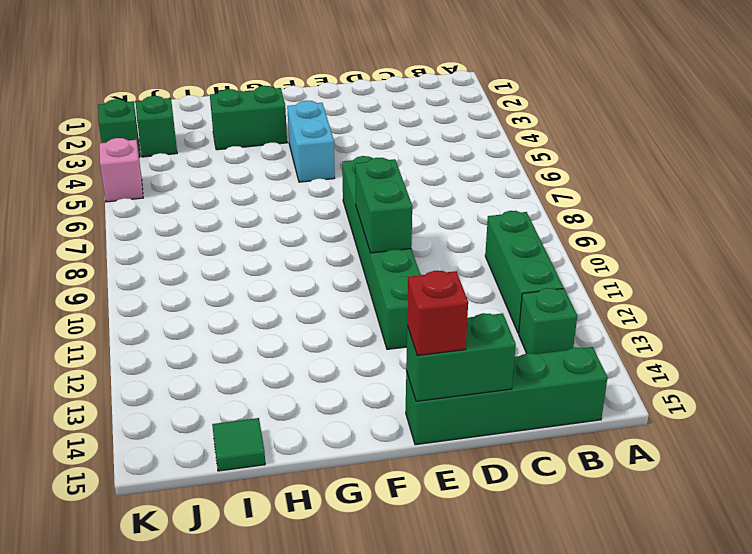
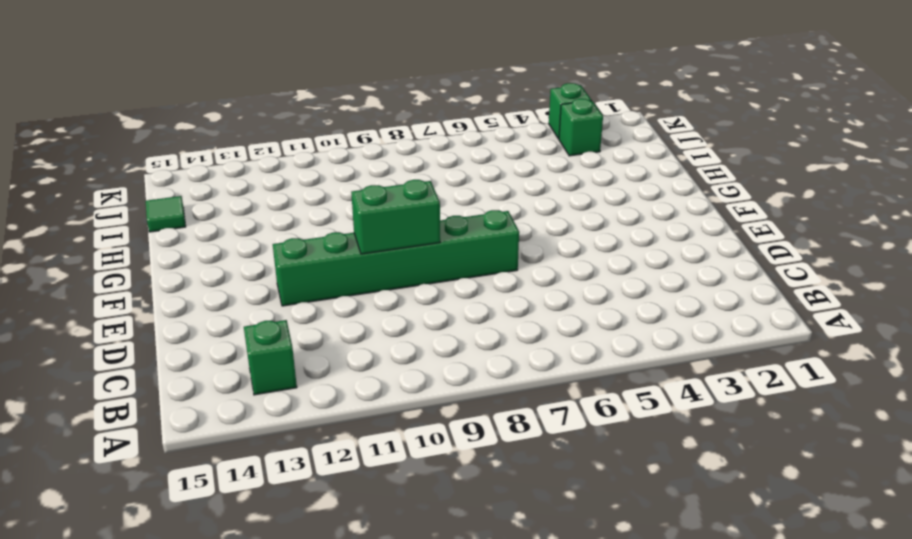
none -> green 1x3 brick [485,211,563,333]
none -> green 1x4 brick [406,347,608,445]
none -> cyan 1x2 brick [287,101,335,182]

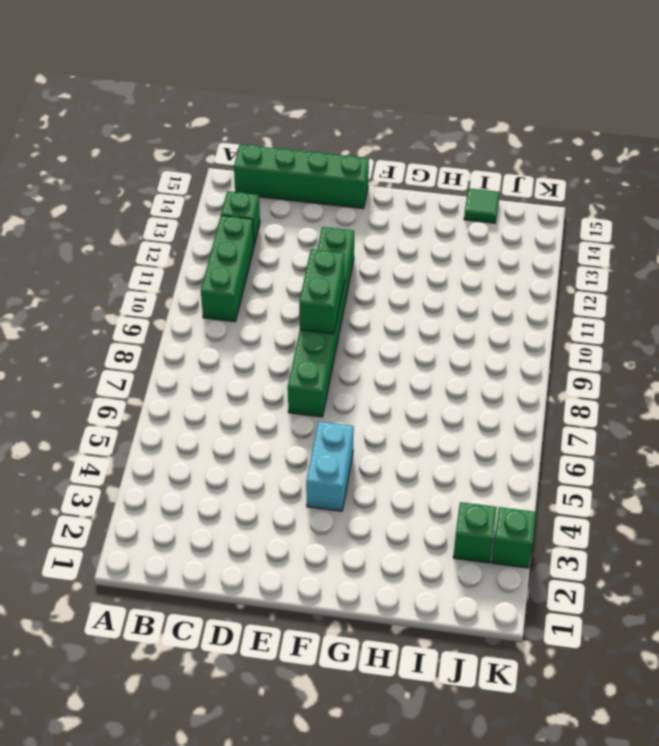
none -> green 1x2 brick [210,86,287,150]
none -> pink 1x1 brick [99,138,143,202]
none -> green 1x2 brick [406,313,516,401]

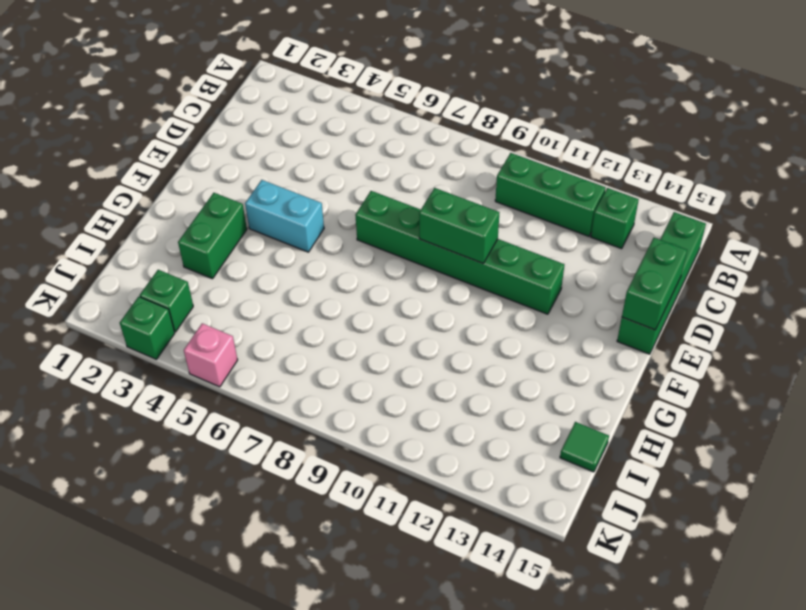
none -> red 1x1 brick [407,271,468,356]

